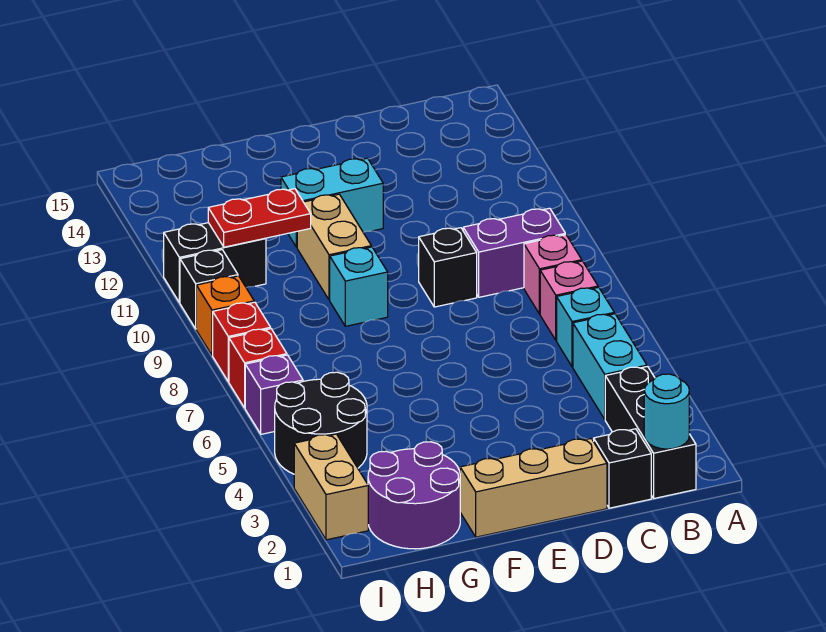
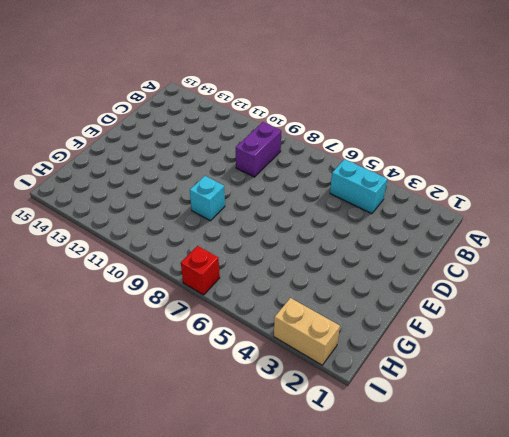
none -> black 1x3 brick [605,367,696,498]
none -> cyan 1x1 brick [557,287,614,367]
none -> pink 1x1 brick [540,261,598,340]

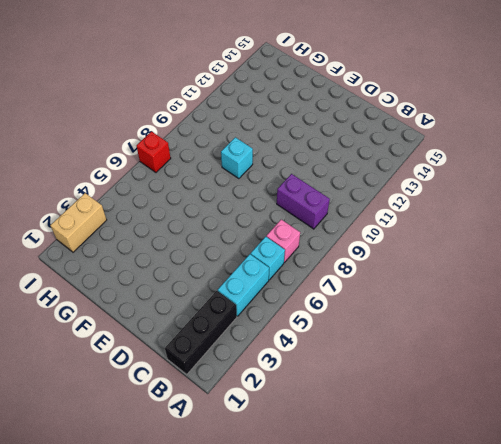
none -> pink 1x1 brick [524,235,582,314]
none -> black 1x1 brick [594,429,651,508]
none -> tan 1x3 brick [460,439,607,537]

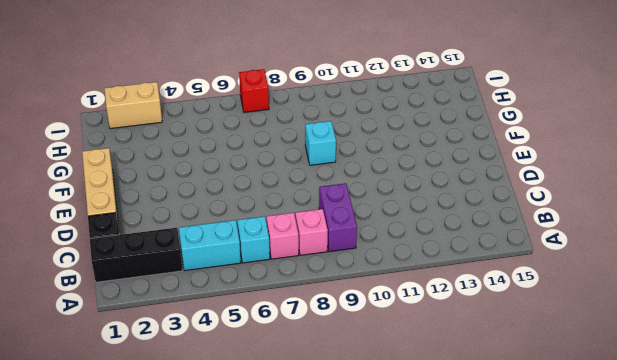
none -> black 1x1 brick [419,228,477,307]
none -> cyan 1x2 brick [281,158,383,247]
none -> tan 1x2 brick [297,194,371,300]

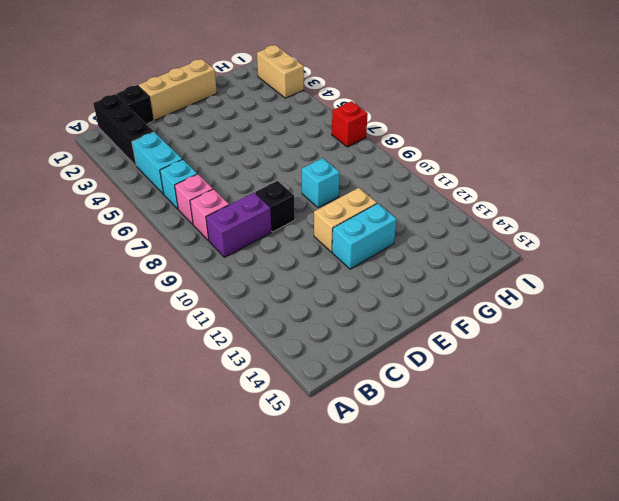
tan 1x2 brick [314,188,377,252] -> tan 1x2 brick turned to [297,194,371,300]
none -> purple 2x2 round brick [368,442,460,549]
none -> black 2x2 round brick [275,372,367,474]
none -> black 1x2 brick [164,223,266,303]

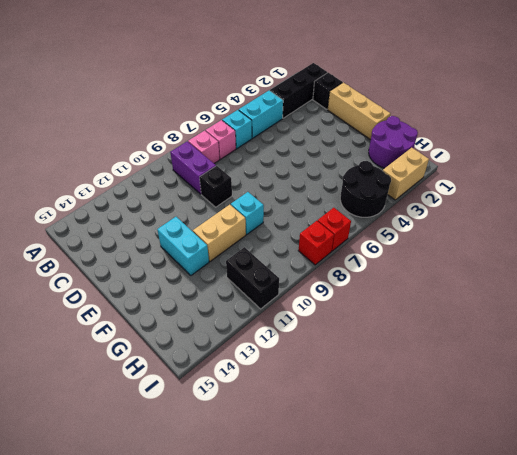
none -> purple 1x1 brick [245,355,303,434]
none -> orange 1x1 brick [196,276,254,355]
none -> black 1x1 brick [180,250,238,329]

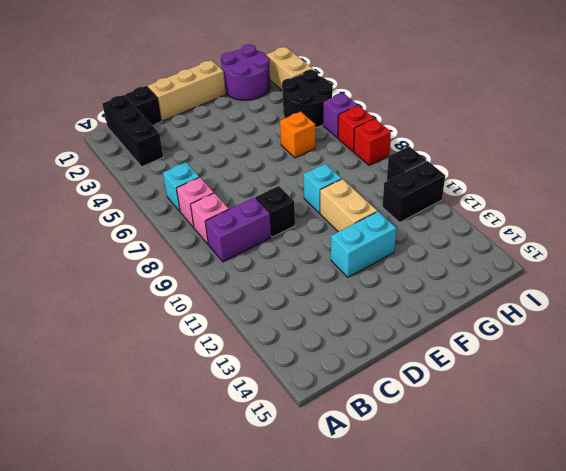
orange 1x1 brick [280,112,315,158] -> orange 1x1 brick moved to [196,276,254,355]
none -> cyan 1x2 brick [573,314,647,419]
none -> cyan 1x1 round brick [644,374,689,449]
none -> red 1x2 plate [208,189,311,247]

